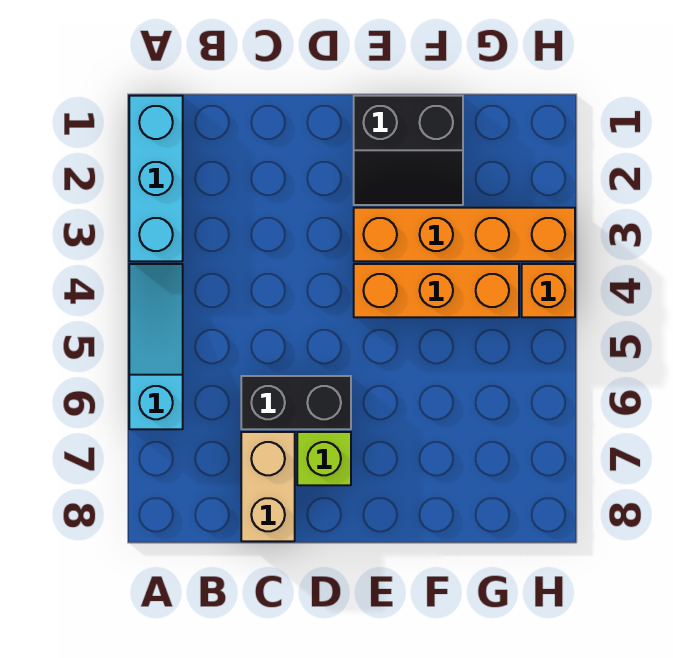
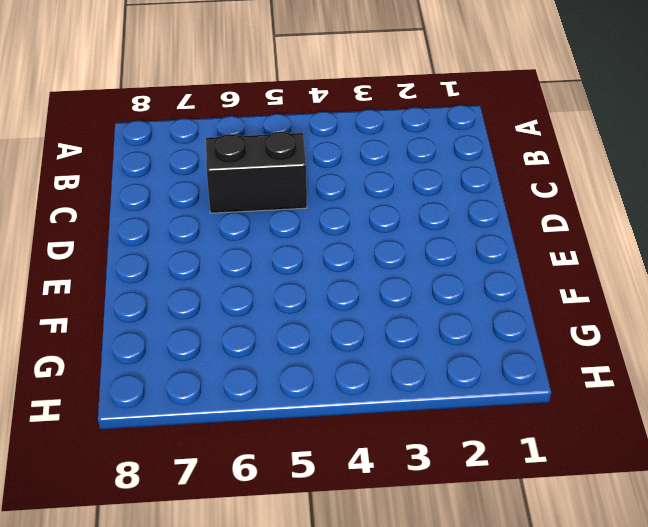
black 1x2 brick [206,132,307,213] -> black 1x2 brick turned to [241,376,351,429]
none -> cyan 1x3 brick [129,96,183,261]
none -> cyan 1x3 slope [129,264,183,429]

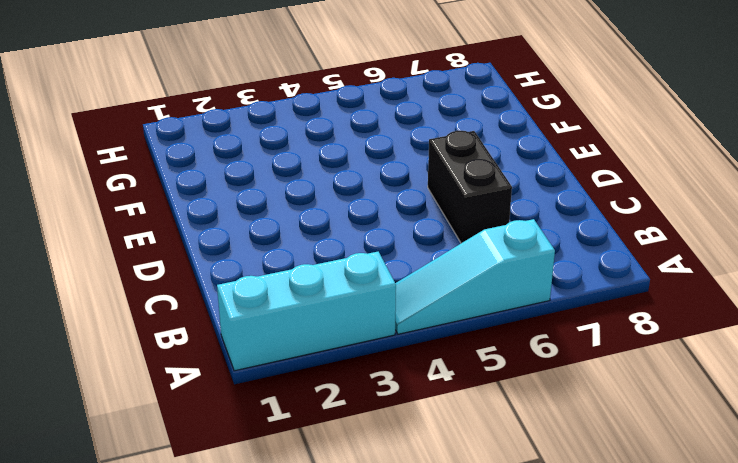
none -> tan 1x2 brick [241,432,295,541]
none -> lime 1x1 brick [297,432,351,485]

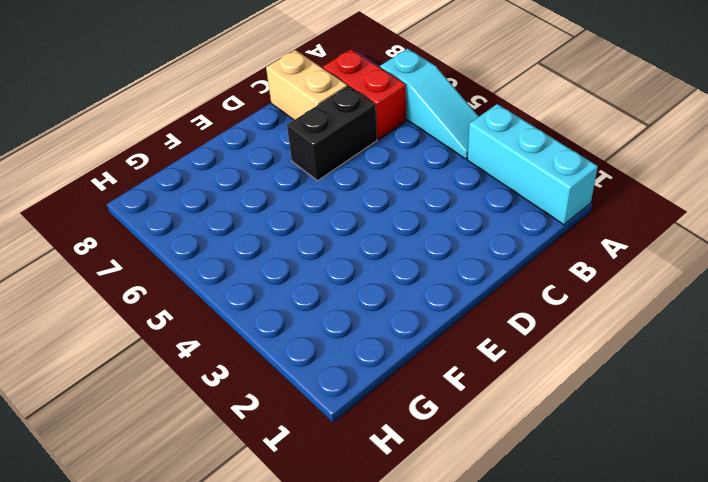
red 1x2 brick [323,49,406,139] -> none
none -> lime 1x1 brick [297,432,351,485]
none -> black 2x2 slope [354,96,463,205]

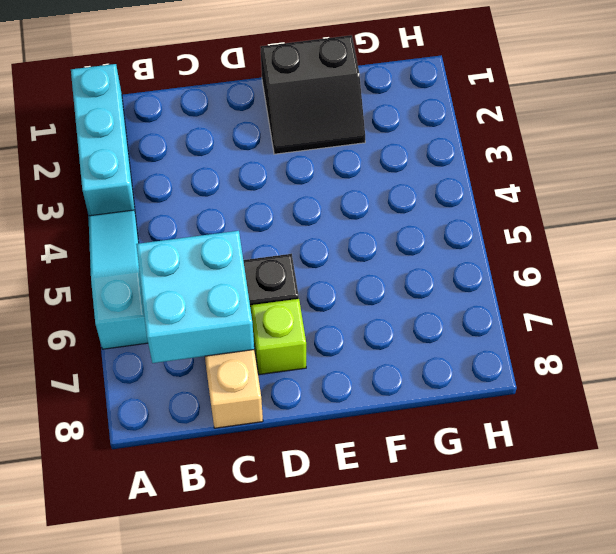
cyan 2x2 brick [136,231,254,363] -> none
none -> orange 1x4 brick [354,208,575,261]
none -> orange 1x3 brick [354,264,519,317]

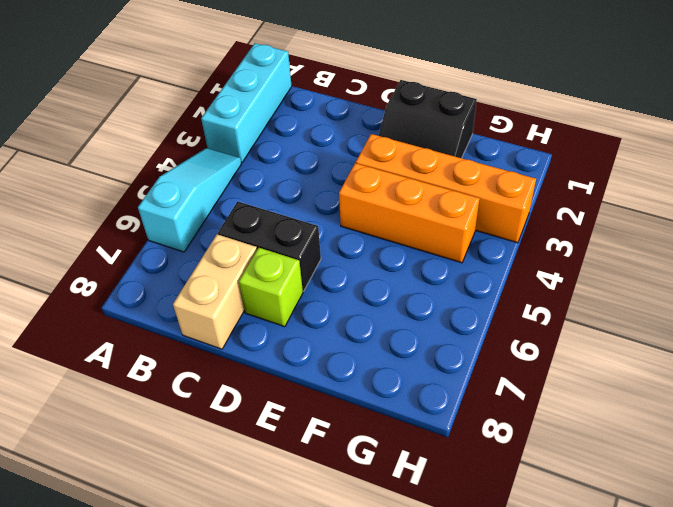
none -> orange 1x1 brick [522,264,575,317]

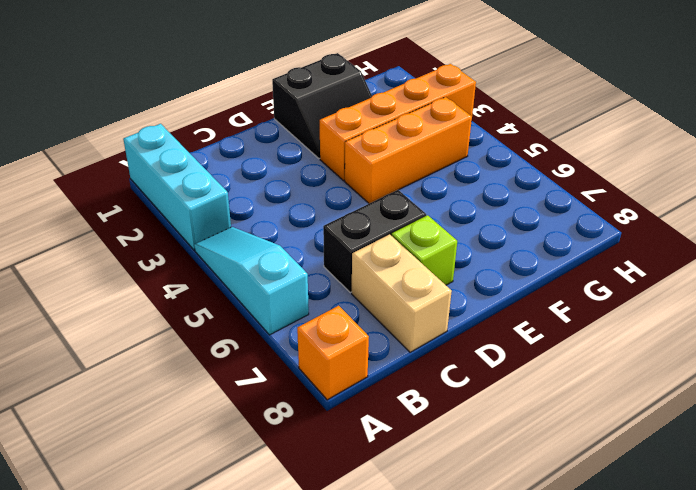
orange 1x1 brick [297,306,369,400] -> orange 1x1 brick moved to [522,264,575,317]

